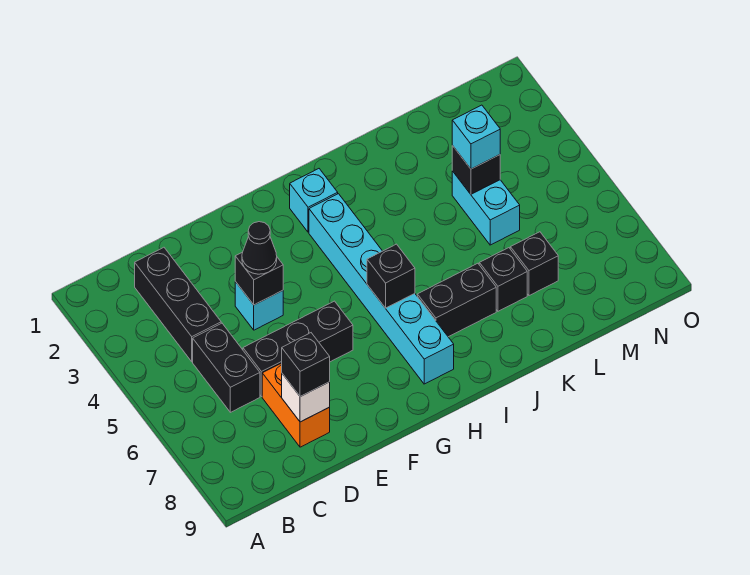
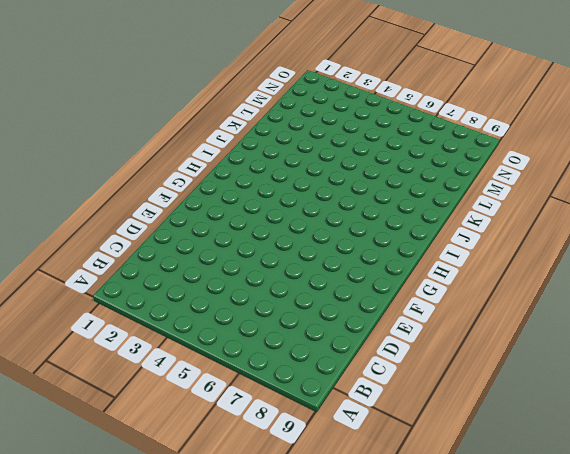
none -> black 1x3 brick [135,247,221,362]
none -> black 1x2 brick [193,323,260,412]
none -> black 1x3 brick [243,301,353,397]

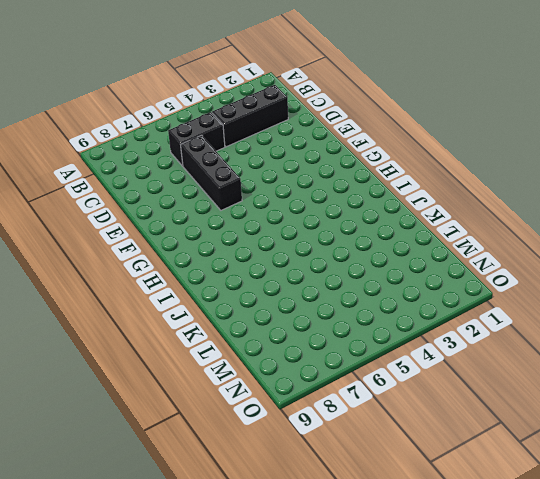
none -> orange 1x2 brick [262,363,330,447]
none -> cyan 1x1 brick [235,282,283,330]
none -> cyan 1x1 brick [290,169,338,232]

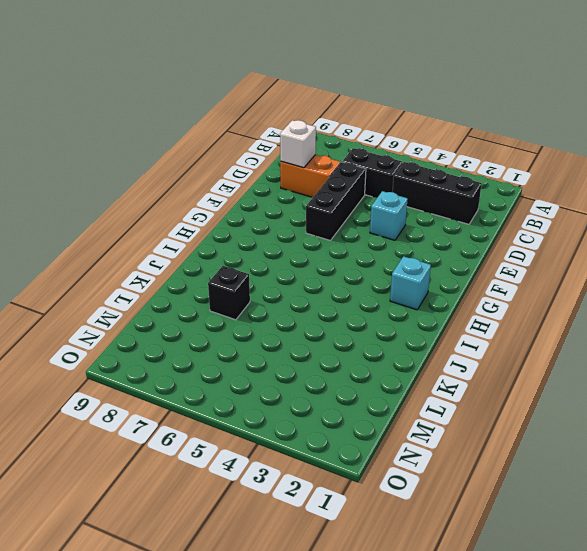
none -> cyan 1x6 brick [309,194,454,384]
none -> black 1x2 brick [417,263,496,337]
none -> cyan 1x2 brick [452,171,520,245]

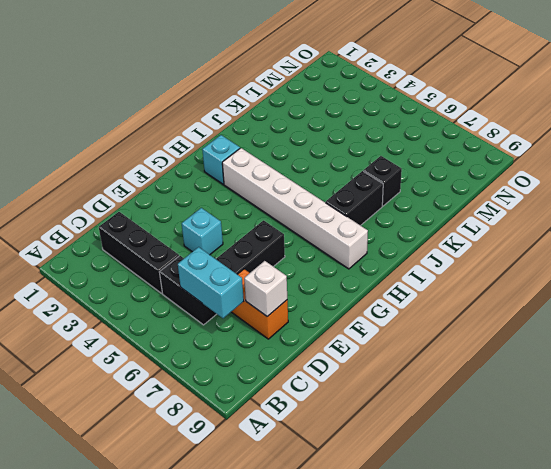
cyan 1x2 brick [178,247,244,318] -> cyan 1x2 brick moved to [452,171,520,245]
white 1x6 brick [222,148,368,269] -> cyan 1x6 brick [309,194,454,384]
none -> black 1x1 brick [510,232,558,296]
none -> black 1x1 brick [235,252,283,305]
none -> black 1x1 brick [367,244,415,308]

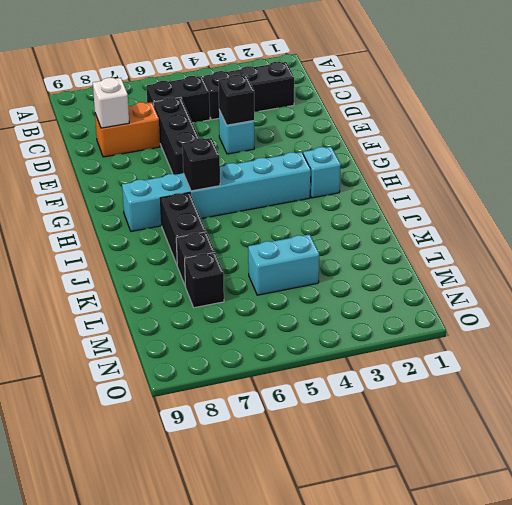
none -> black 1x1 brick [452,146,500,194]
none -> black 1x1 brick [282,333,330,397]
none -> black 1x1 cone [242,222,277,274]

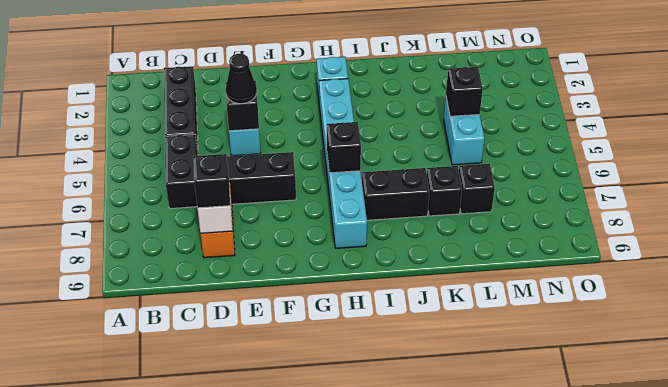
none -> cyan 1x1 brick [452,105,500,169]

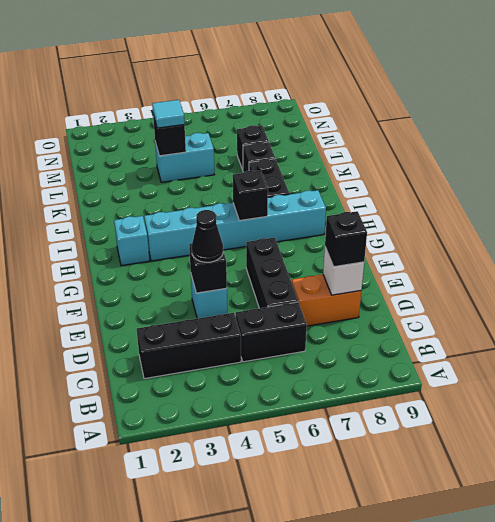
cyan 1x1 tile [152,100,184,128] -> cyan 1x1 brick [452,105,500,169]

